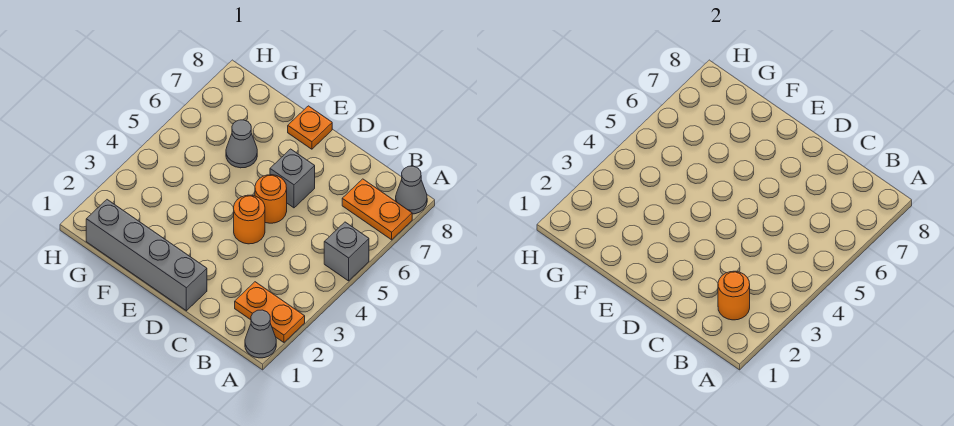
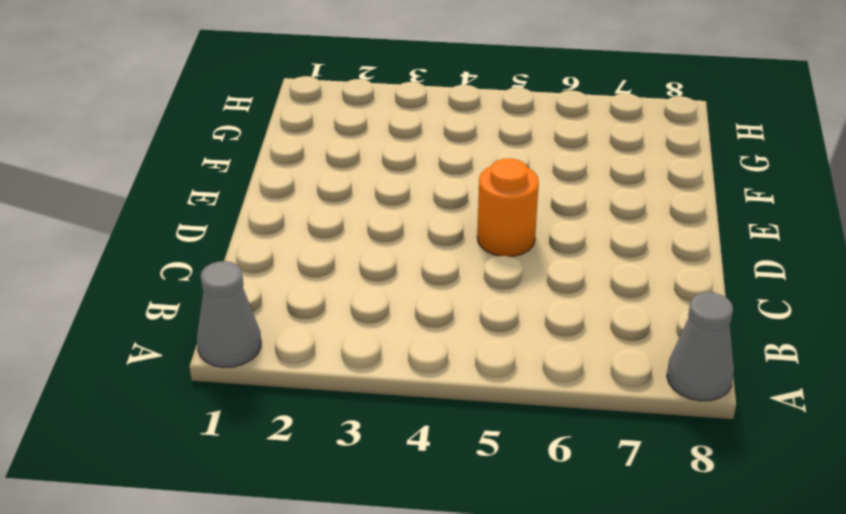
none -> orange 1x2 plate [235,282,305,342]
none -> grey 1x1 brick [324,222,369,281]
none -> orange 1x2 plate [342,179,412,240]

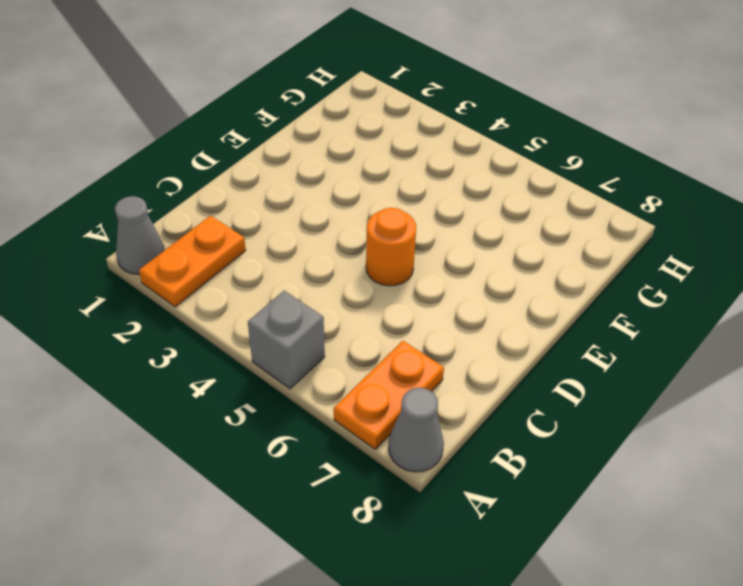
none -> grey 1x4 brick [86,200,207,311]
none -> orange 1x1 round brick [234,195,265,244]
none -> grey 1x1 brick [270,149,315,208]

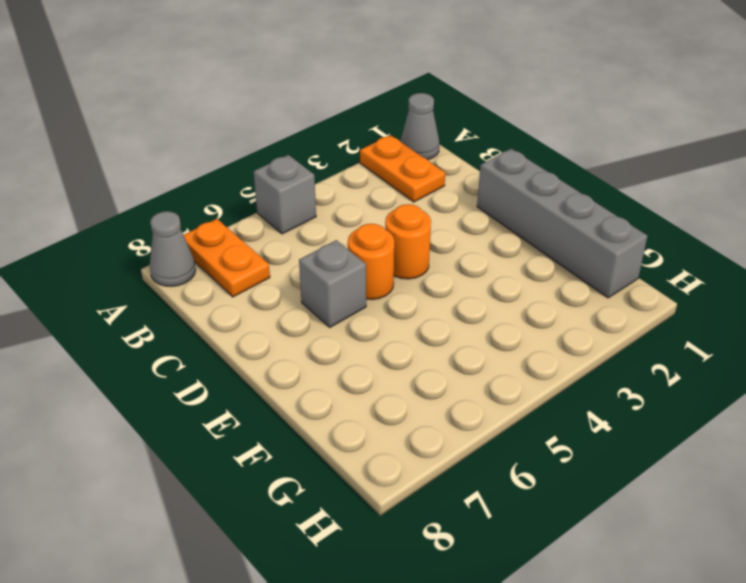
none -> orange 1x1 plate [288,106,332,149]
none -> grey 1x1 cone [226,120,257,168]
none -> orange 1x1 round brick [718,271,750,320]

